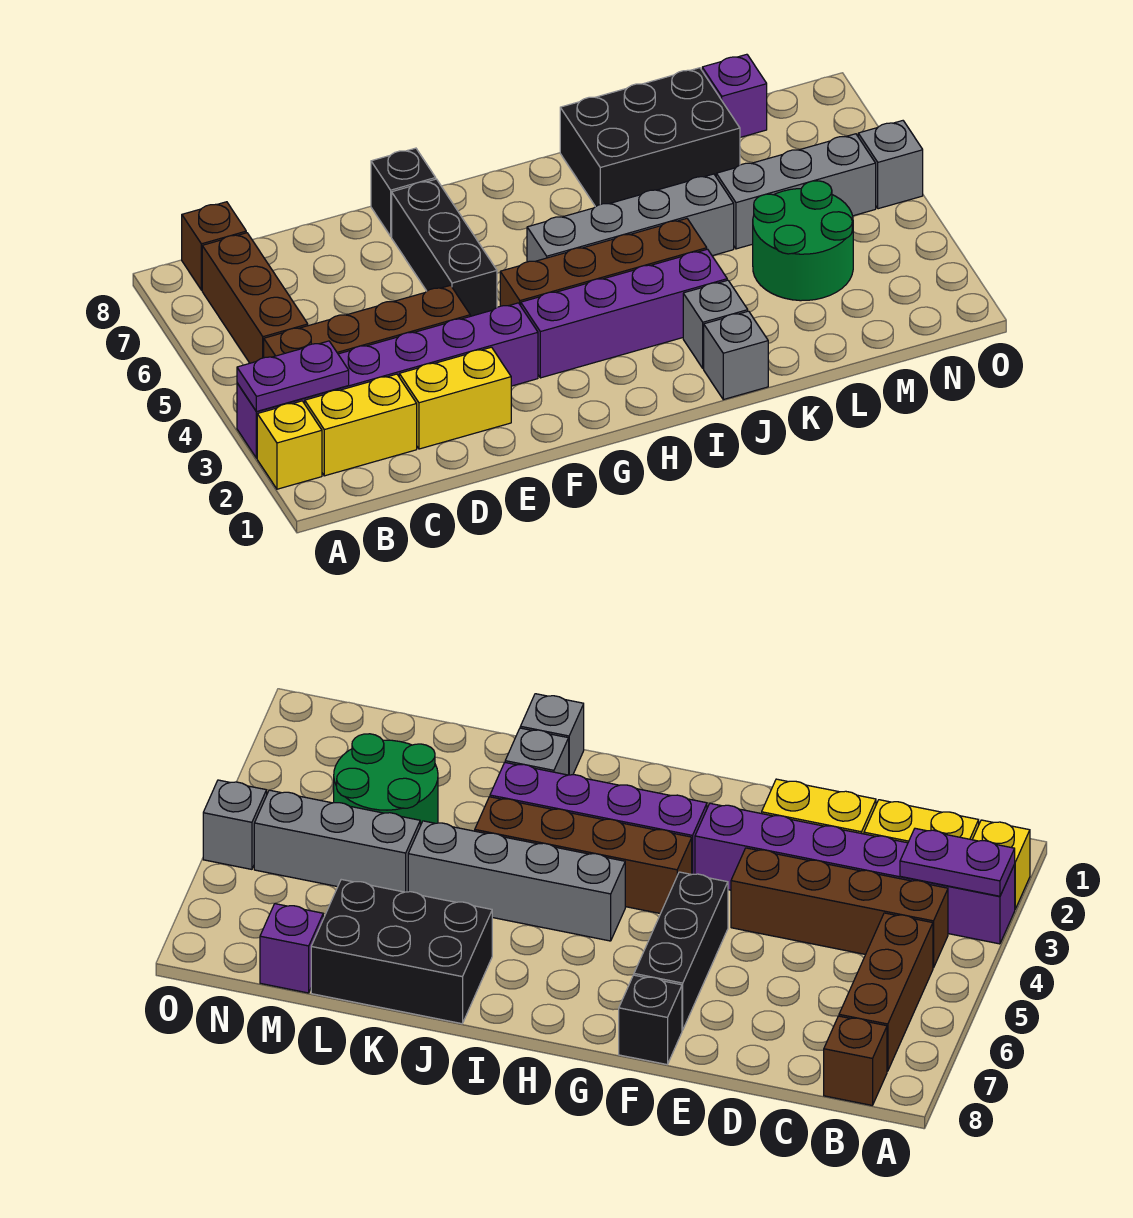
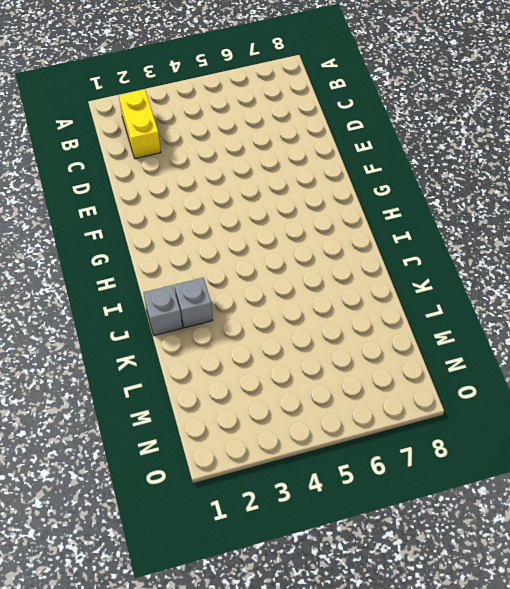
none -> yellow 1x1 brick [257,401,322,489]
none -> purple 1x6 brick [237,303,538,458]
none -> brown 1x4 brick [264,285,470,358]

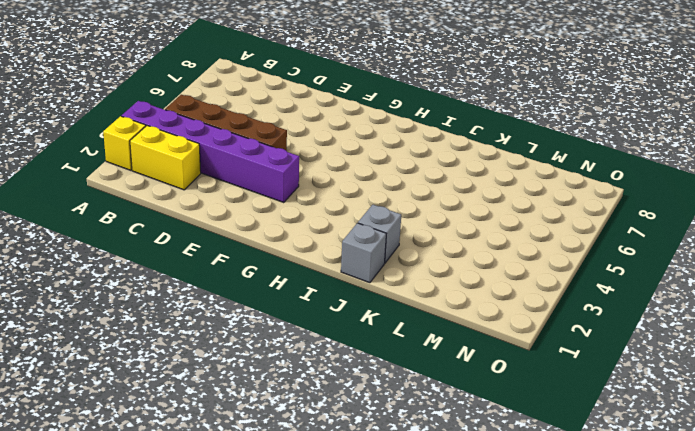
none -> brown 1x3 brick [202,233,308,363]
none -> brown 1x1 brick [182,202,246,290]
none -> yellow 1x2 brick [399,347,511,449]

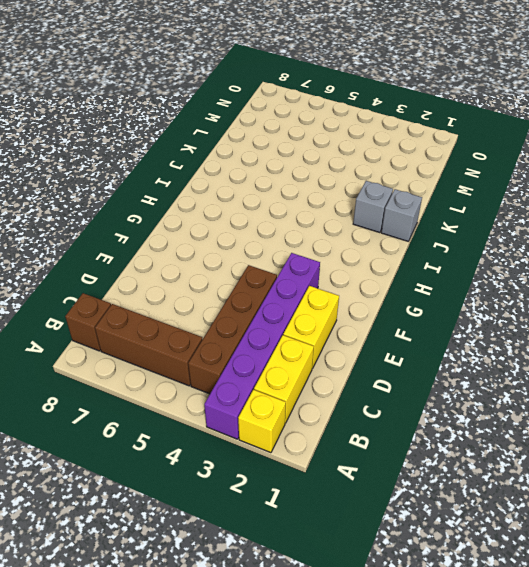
none -> black 1x3 brick [392,179,497,316]
none -> black 1x1 brick [371,148,436,236]
none -> purple 1x4 brick [521,249,727,378]

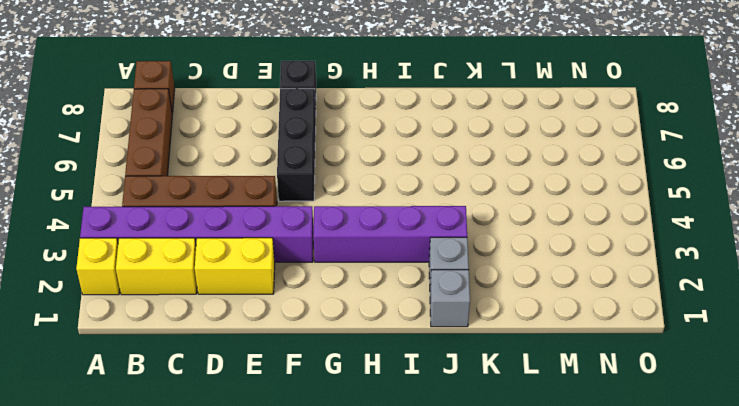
none -> brown 1x4 brick [500,218,707,306]
none -> grey 1x4 brick [527,174,734,262]
none -> black 2x3 brick [560,68,740,207]

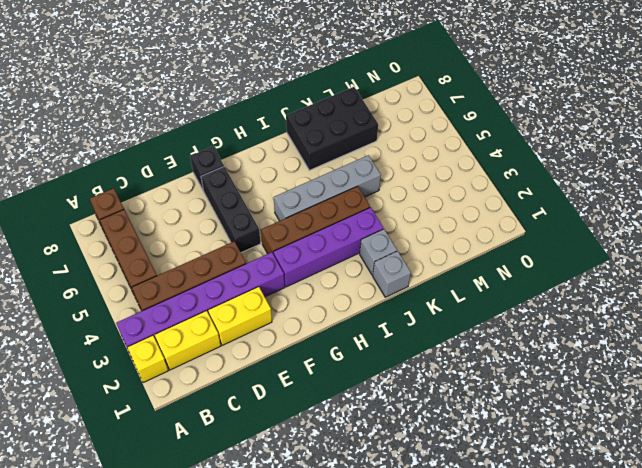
none -> green 2x2 round brick [753,181,853,301]
none -> grey 1x3 brick [716,134,876,249]
none -> purple 1x1 brick [702,54,767,137]

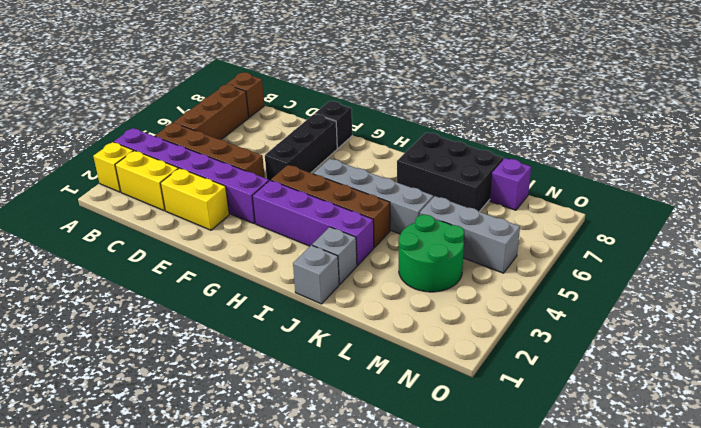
none -> grey 1x1 brick [858,121,923,209]
none -> purple 1x2 plate [237,341,349,412]

